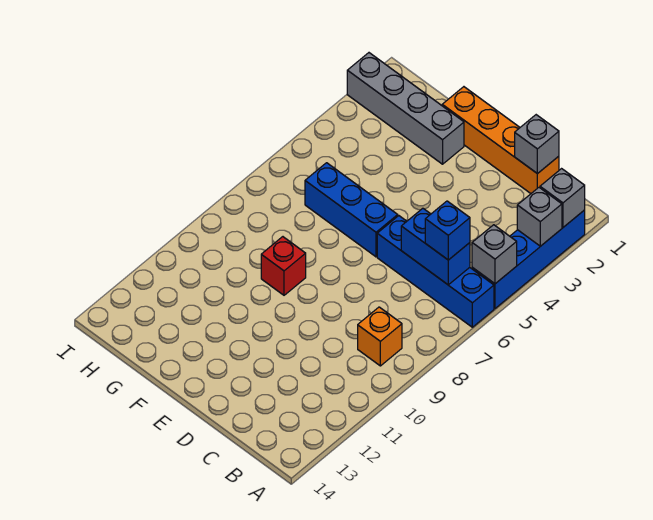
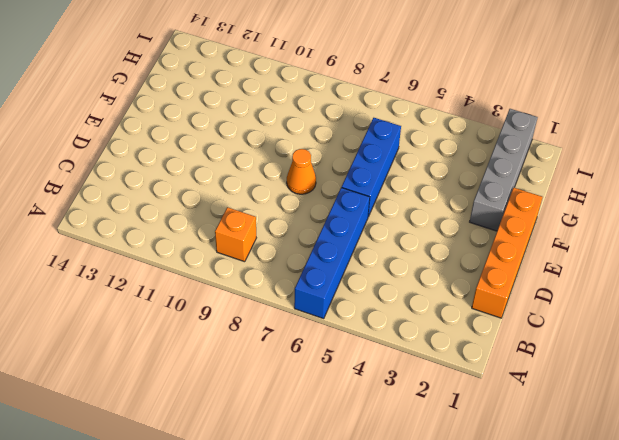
orange 1x1 cone [287,149,316,194] -> none
none -> blue 1x4 brick [472,210,585,308]
none -> red 1x1 brick [261,237,306,295]
none -> grey 1x1 brick [540,169,585,227]

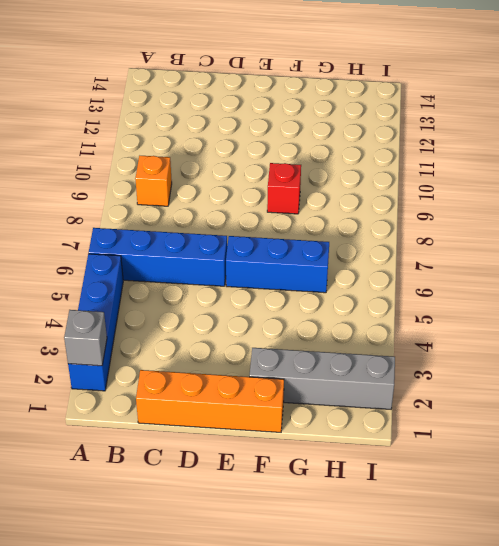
none -> grey 1x1 brick [517,188,562,246]
none -> grey 1x1 brick [472,225,517,284]
none -> blue 1x2 brick [401,208,470,285]

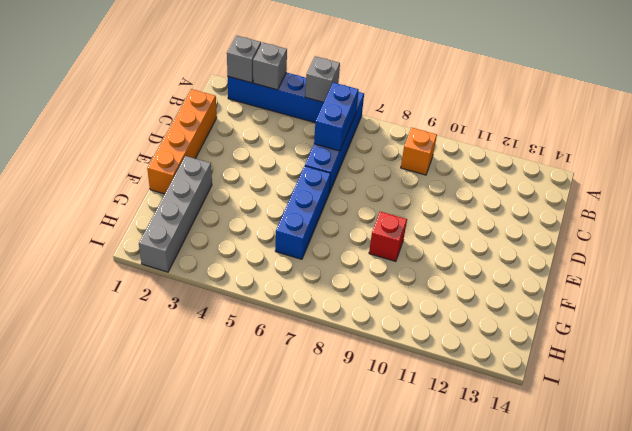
none -> grey 1x1 brick [515,115,559,174]
none -> blue 1x1 brick [425,201,470,260]

